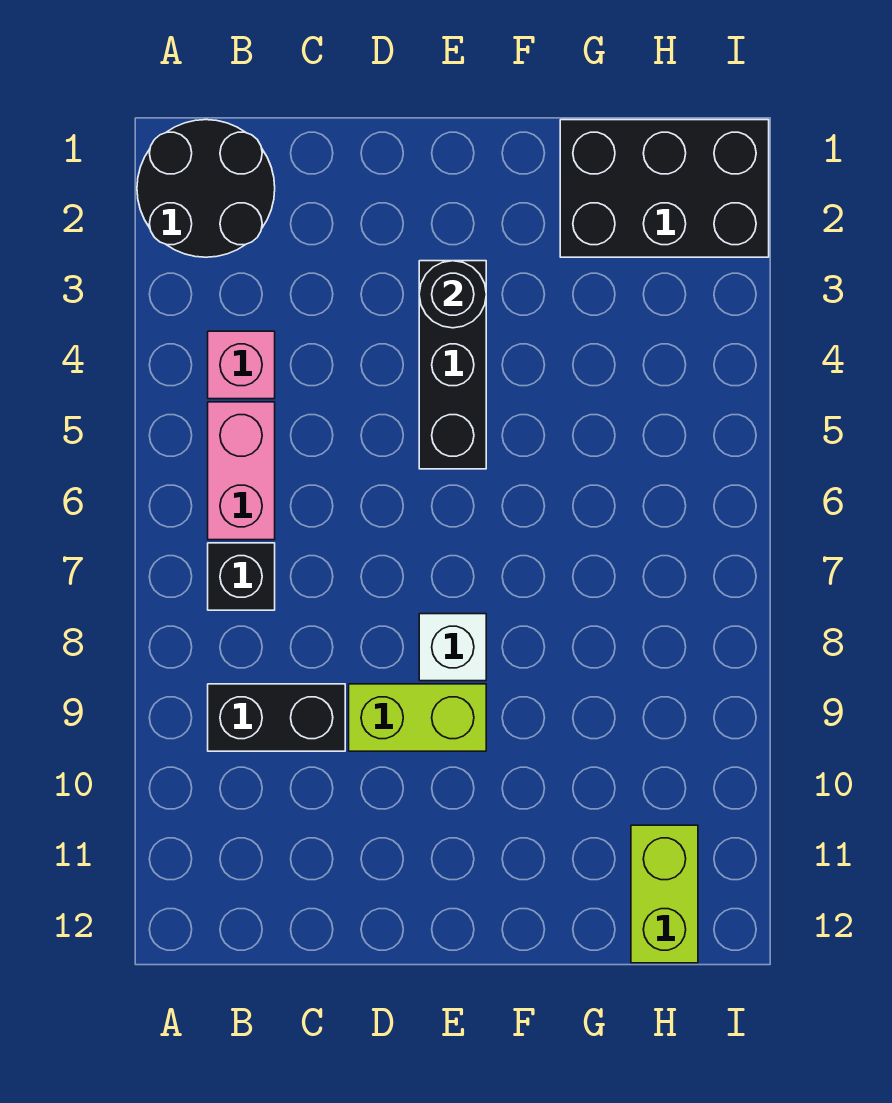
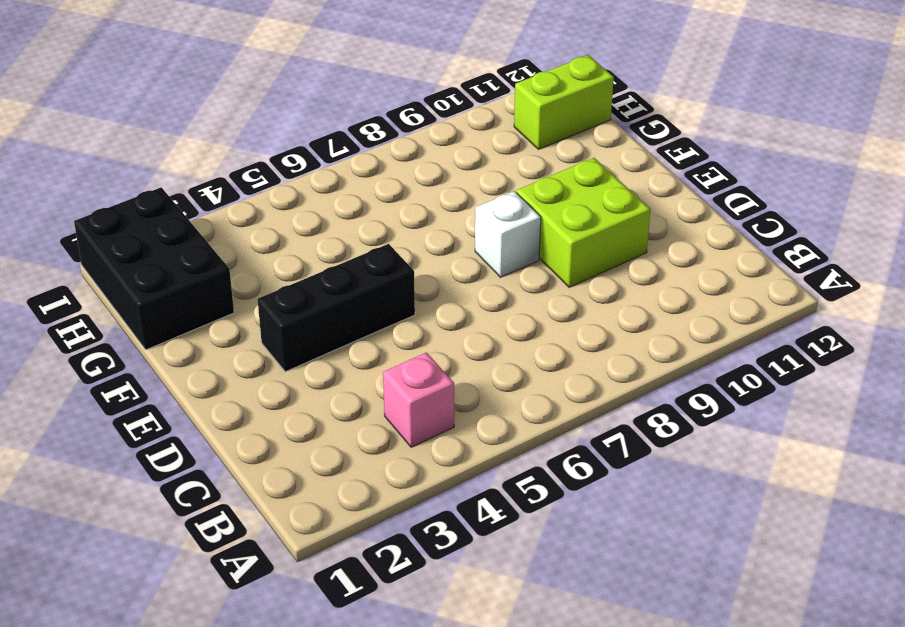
lime 2x2 brick [516,158,651,287] -> lime 1x2 brick [349,684,486,751]
none -> black 2x2 round brick [137,120,275,257]
none -> pink 1x2 brick [208,402,275,540]

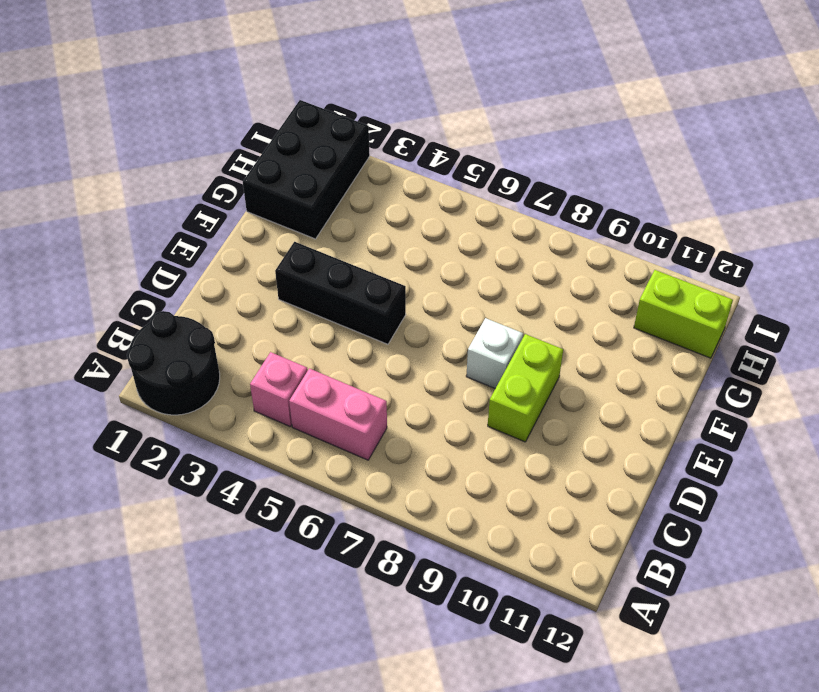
none -> black 1x1 brick [208,543,275,610]
none -> black 1x2 brick [208,684,345,751]

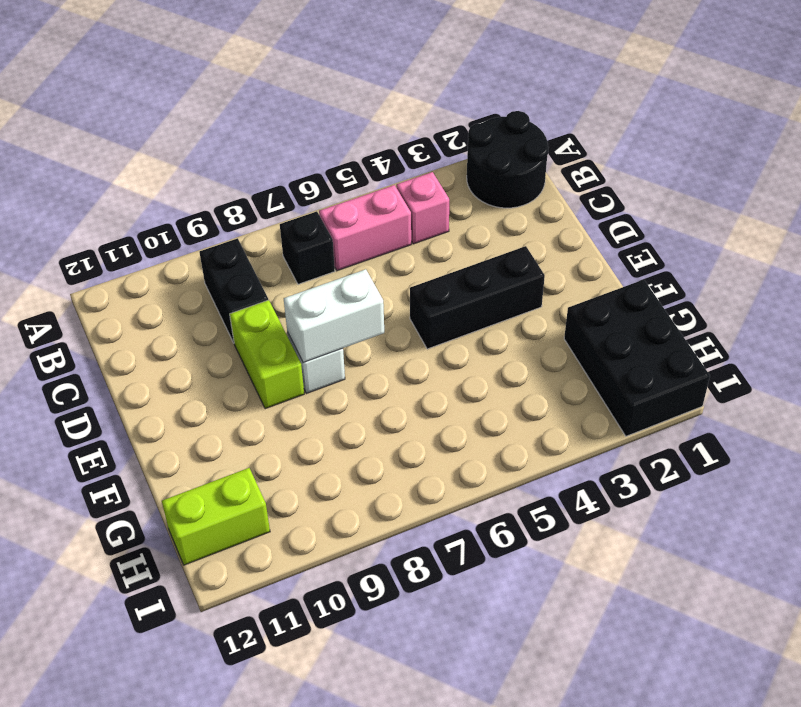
white 1x2 brick [284,269,384,363] -> none
none -> black 1x1 round brick [419,261,486,328]

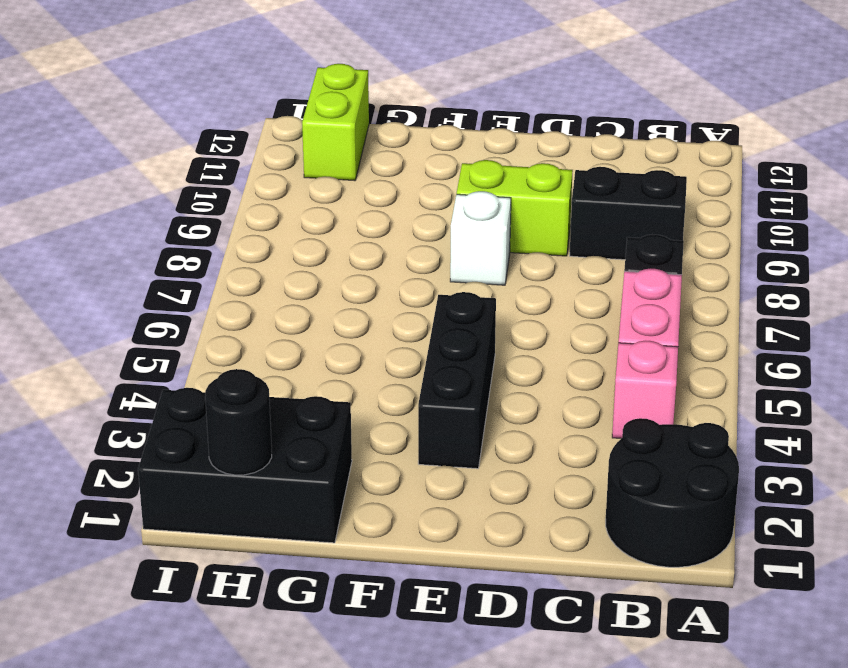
black 1x1 round brick [205,369,272,475] -> black 1x1 round brick moved to [419,261,486,328]

